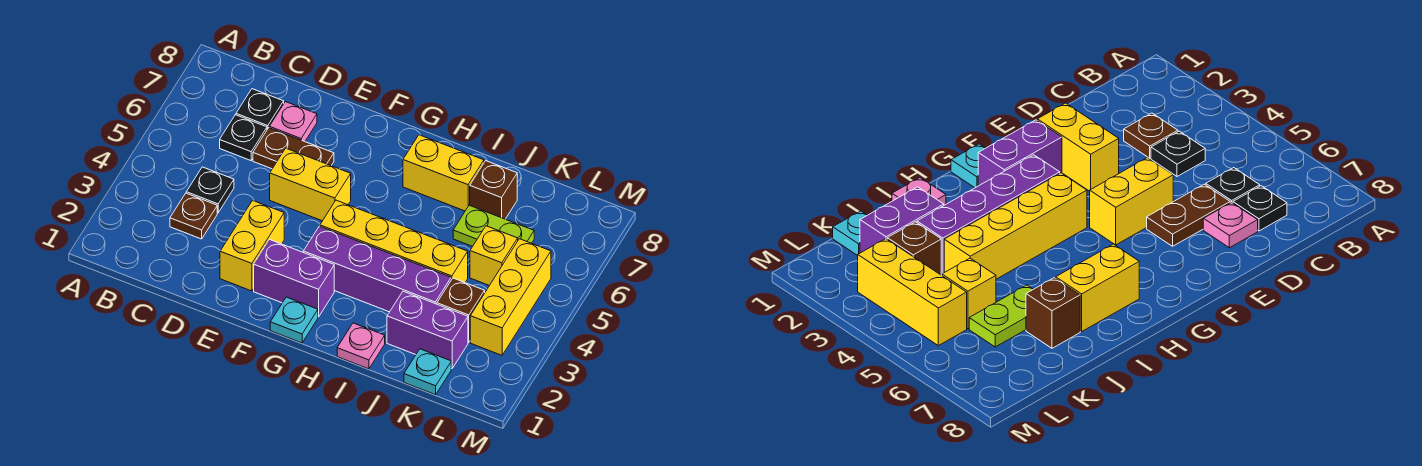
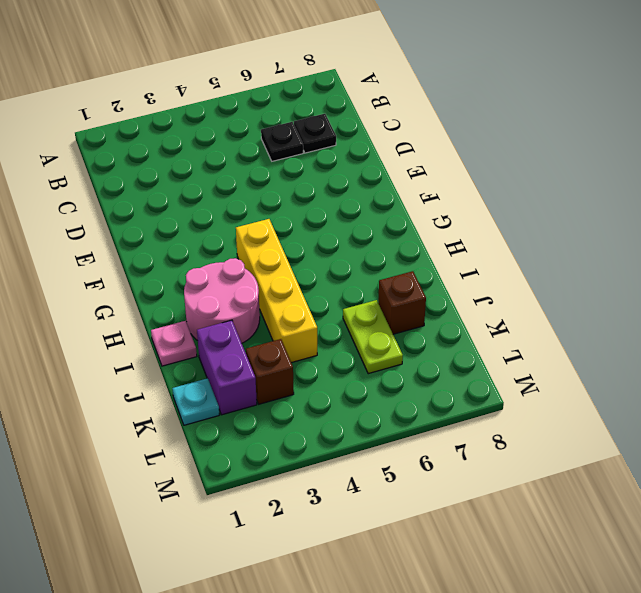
pink 2x2 round brick [184,258,260,343] -> purple 1x4 brick [303,226,451,312]
none -> brown 1x1 plate [170,193,217,239]
none -> black 1x1 plate [186,167,234,213]
none -> brown 1x2 plate [253,128,334,169]

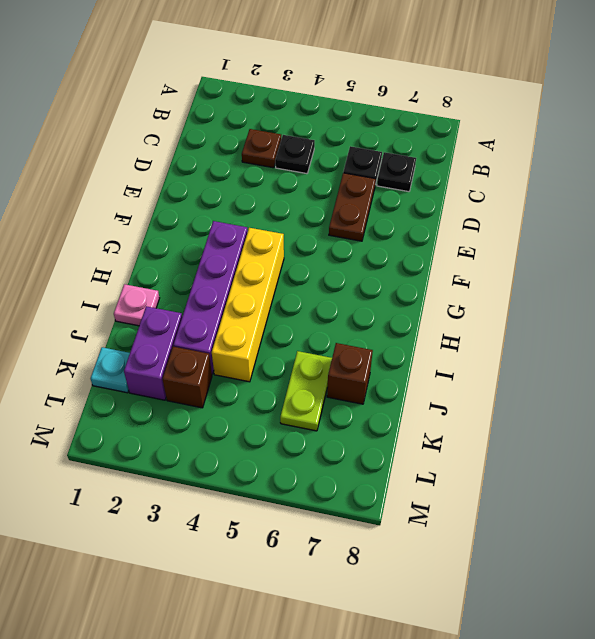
none -> pink 1x1 plate [269,102,317,141]
none -> yellow 1x2 brick [220,200,284,291]
none -> yellow 1x2 brick [270,148,351,221]

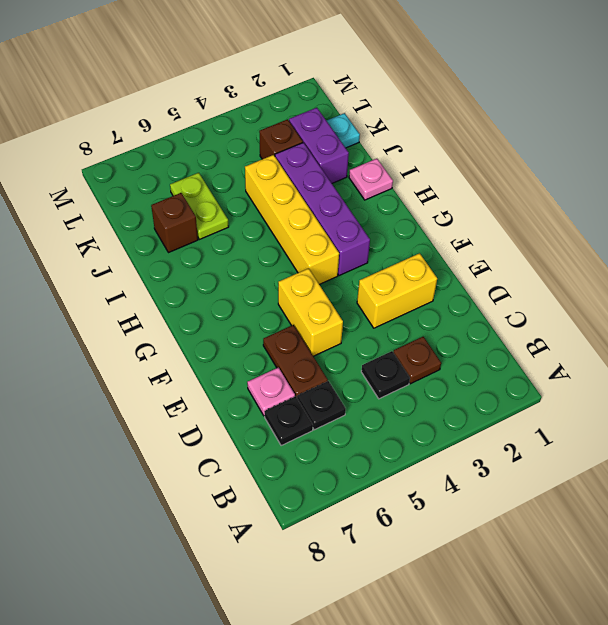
none -> purple 1x2 brick [254,240,334,317]
none -> cyan 1x1 plate [270,297,318,343]
none -> yellow 1x2 brick [403,135,484,211]

